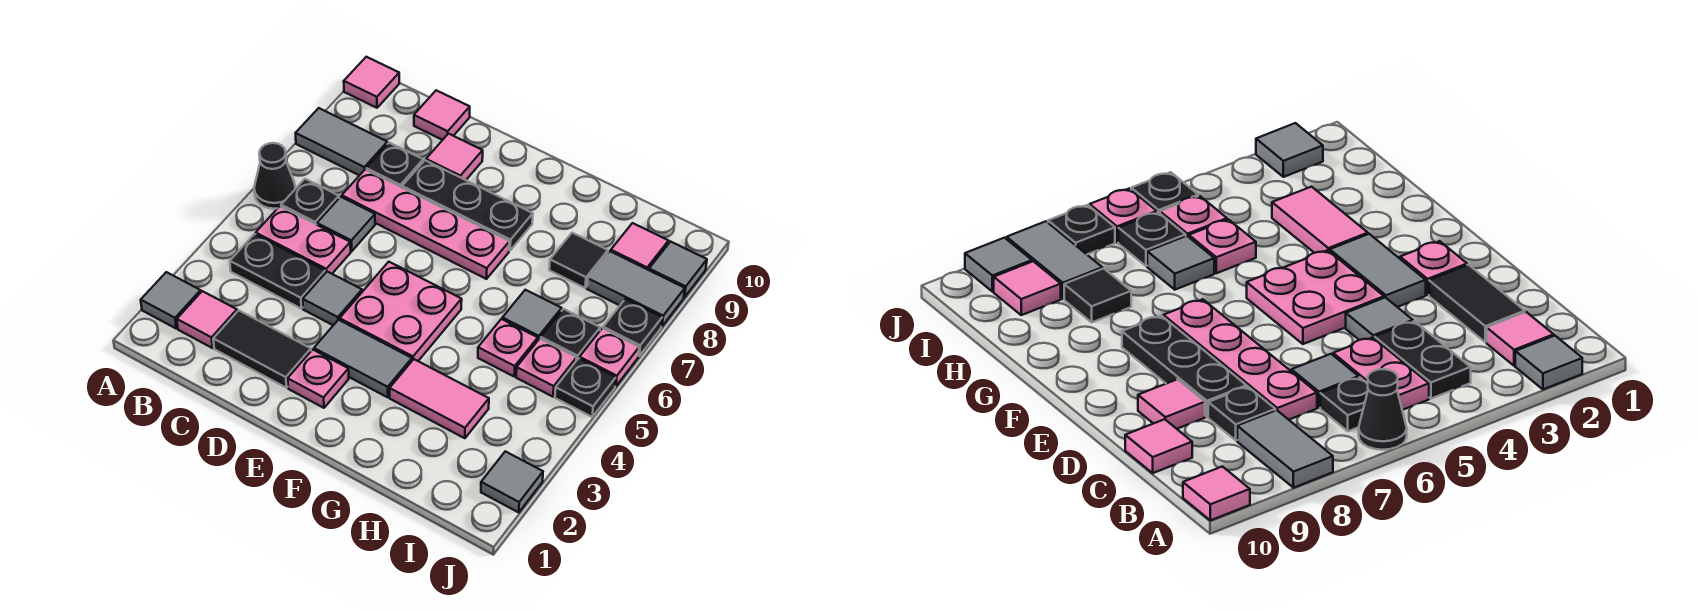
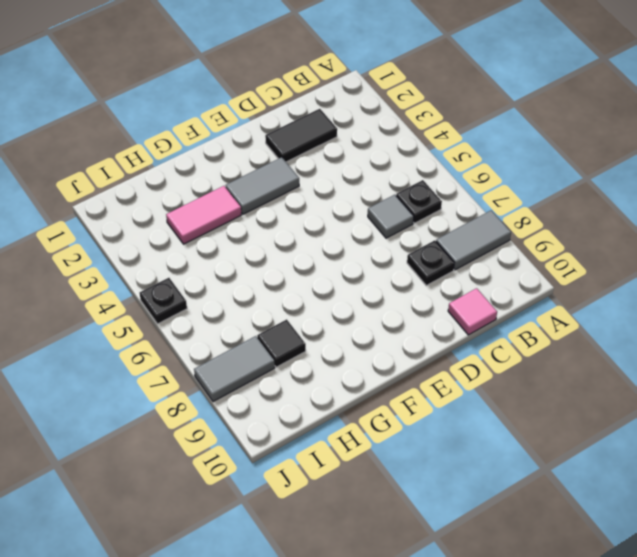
none -> grey 1x1 tile [141,272,201,328]
none -> black 1x1 cone [254,143,295,209]
none -> pink 1x1 tile [344,57,399,108]
none -> pink 1x1 tile [177,291,237,348]

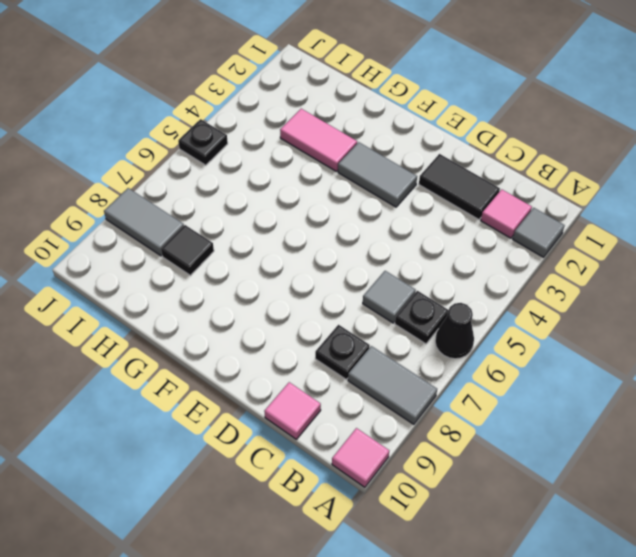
none -> black 1x2 plate [230,234,325,308]
none -> pink 1x2 plate [256,206,351,274]
none -> pink 1x4 plate [342,170,509,279]
none -> grey 1x1 tile [303,272,362,325]

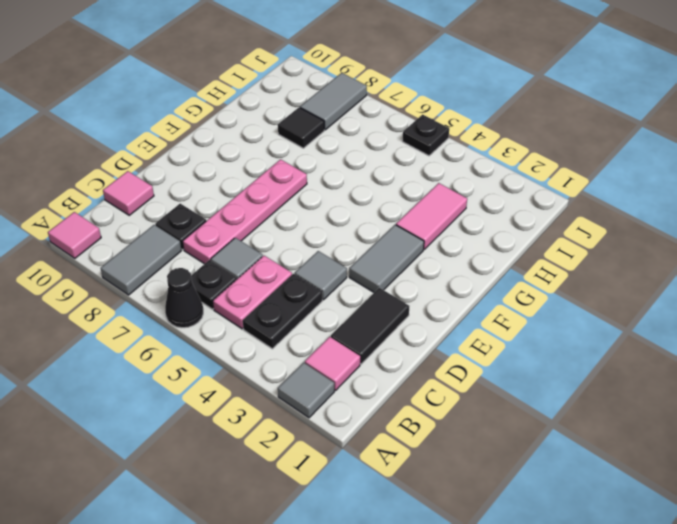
none -> black 1x3 plate [402,160,533,250]
none -> pink 1x1 tile [426,134,483,180]
none -> pink 1x1 plate [288,350,349,408]
none -> pink 2x2 plate [340,262,462,361]

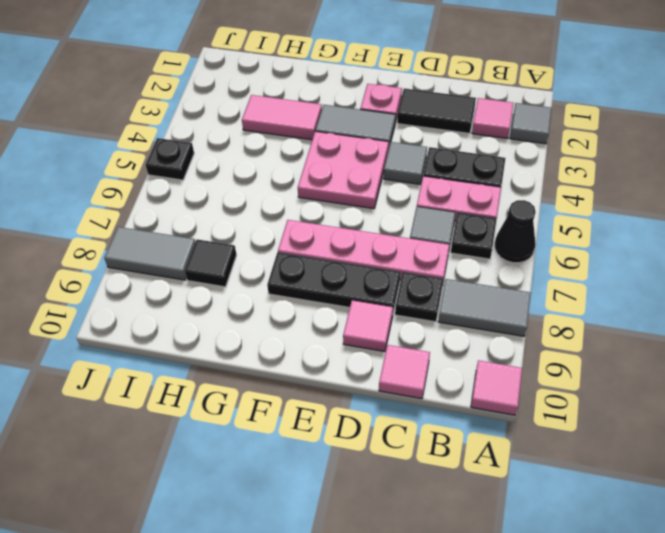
none -> pink 1x1 plate [478,319,538,376]
none -> grey 1x1 tile [502,290,562,340]
none -> pink 1x1 plate [516,339,577,397]
none -> black 1x1 plate [541,309,600,361]

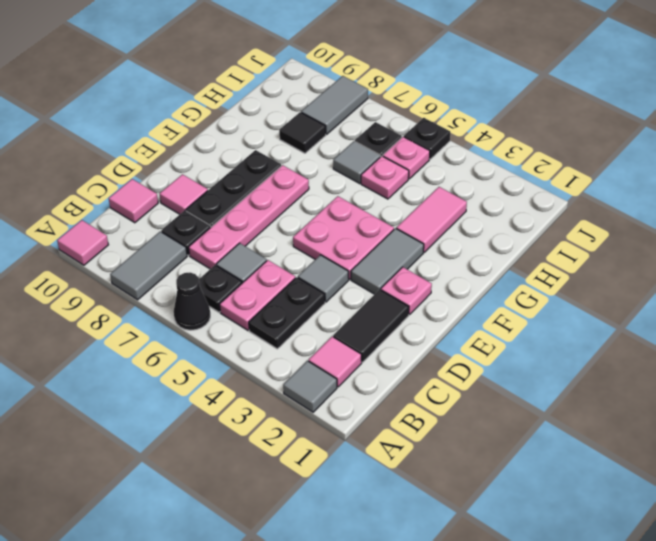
none -> pink 1x1 tile [611,223,669,270]
none -> grey 1x1 tile [481,451,543,512]
none -> pink 1x1 plate [580,328,639,386]
none -> black 1x1 plate [603,299,662,356]

